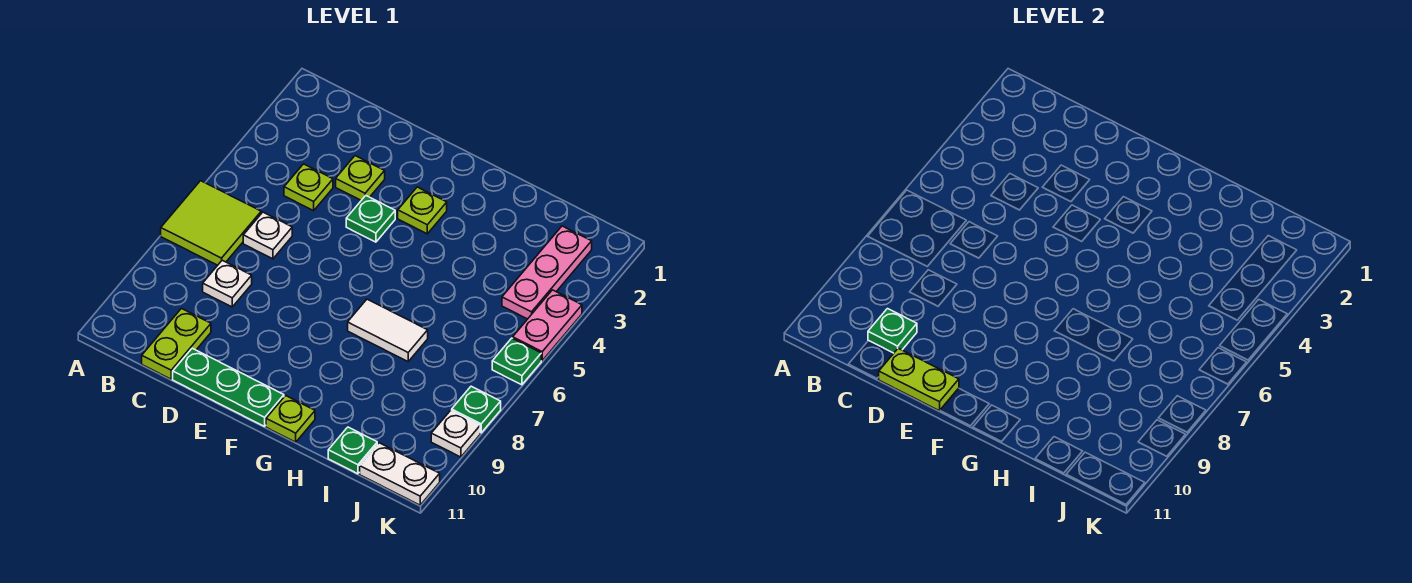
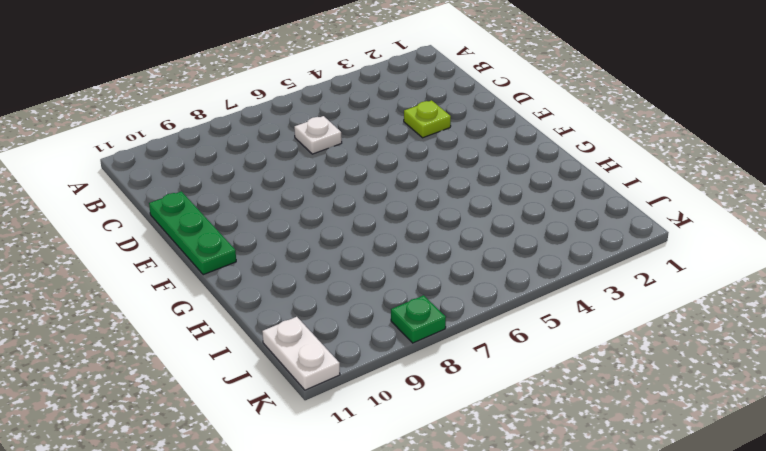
none -> lime 2x2 tile [161,181,261,265]
none -> lime 1x1 plate [284,164,333,211]
none -> white 1x1 plate [203,260,252,307]

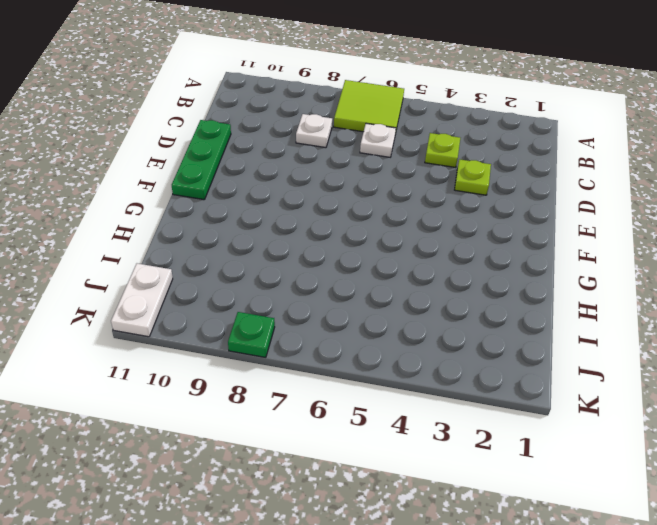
none -> lime 1x2 plate [142,309,211,379]
none -> green 1x1 plate [346,196,395,242]
none -> lime 1x1 plate [398,187,447,234]

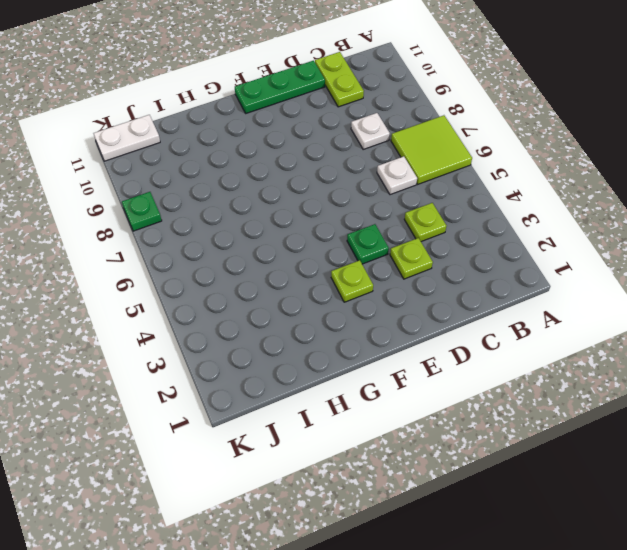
none -> white 1x2 tile [348,299,428,361]
none -> lime 1x1 plate [266,396,315,442]
none -> green 1x1 plate [328,427,377,474]

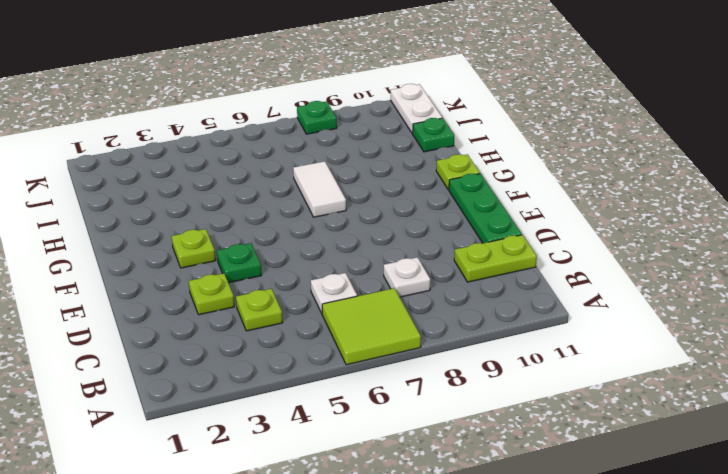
none -> pink 1x3 plate [502,226,592,319]
none -> pink 1x2 plate [513,290,582,361]
none -> green 1x1 plate [492,338,541,385]

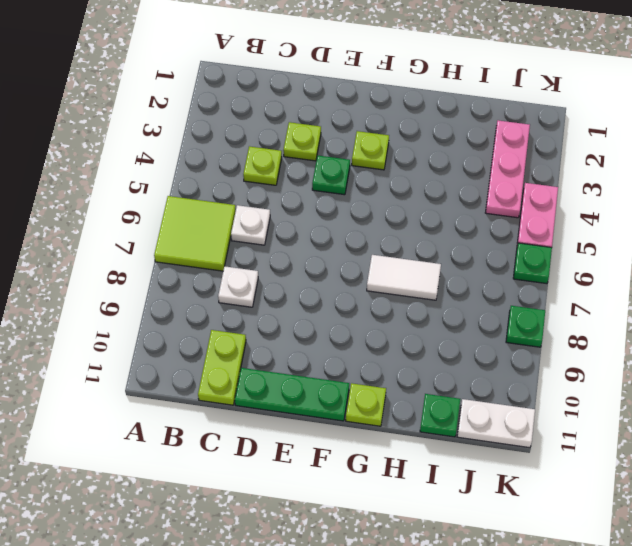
none -> white 1x1 plate [431,410,480,457]
none -> green 1x1 plate [868,309,917,353]
none -> lime 1x2 plate [879,348,959,411]

